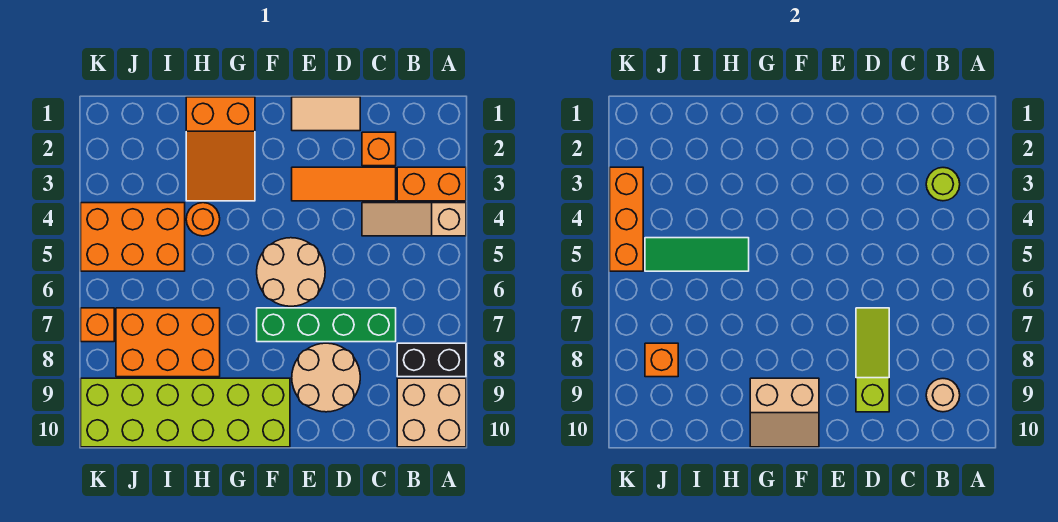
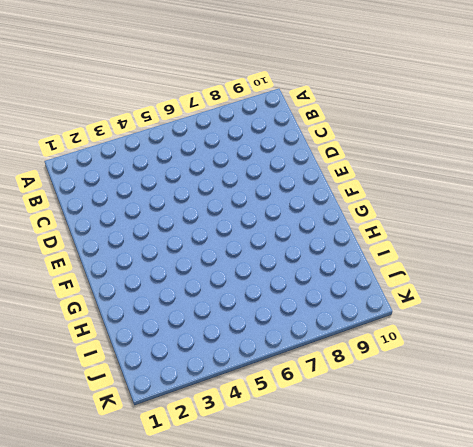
none -> orange 1x2 brick [397,167,466,201]
none -> tan 1x3 slope [362,203,466,236]
none -> black 1x2 brick [397,343,466,377]

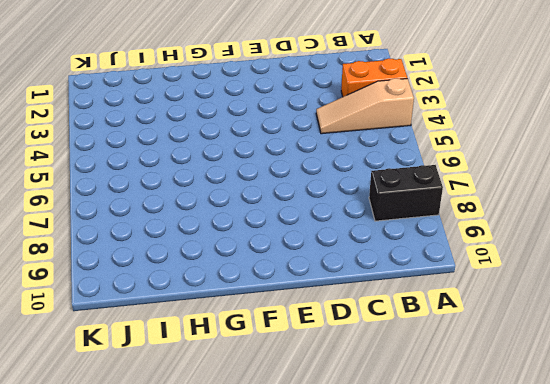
none -> tan 2x2 brick [397,378,466,447]
none -> orange 1x1 brick [362,132,396,166]
none -> orange 1x3 tile [292,167,396,201]

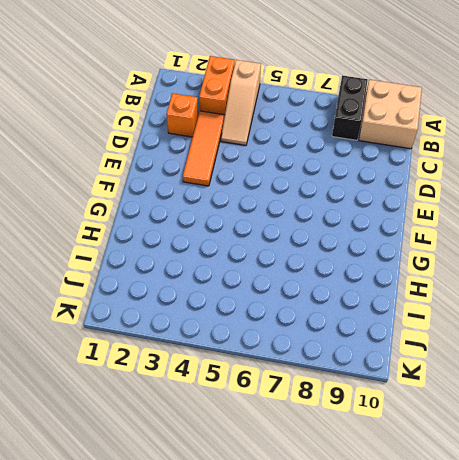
none -> green 1x4 brick [257,308,396,342]
none -> tan 1x2 tile [292,97,360,131]
none -> tan 2x2 round brick [292,343,360,412]

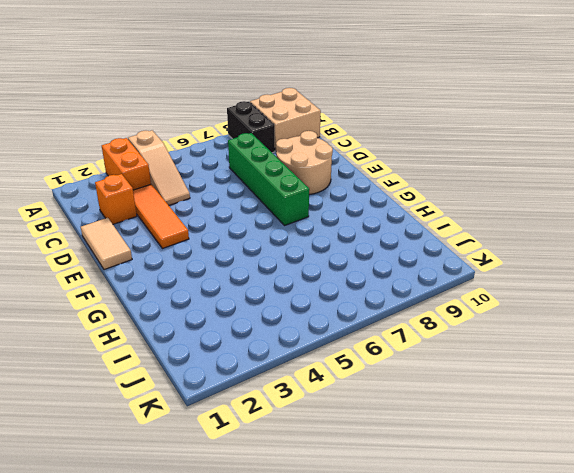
none -> tan 2x2 round brick [257,238,325,306]
none -> lime 2x6 brick [81,378,290,447]
none -> orange 2x3 slope [186,97,255,201]

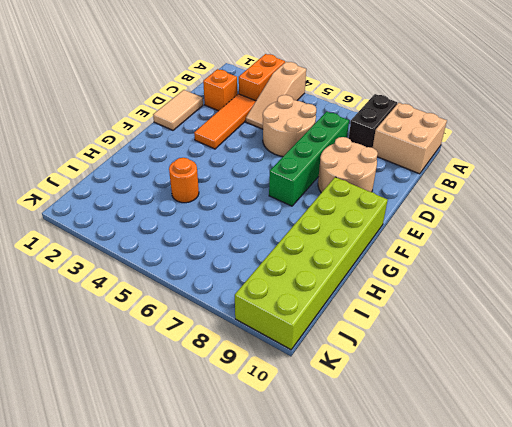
tan 2x2 round brick [263,95,316,157] -> tan 2x2 round brick moved to [257,238,325,306]
none -> orange 2x3 slope [186,97,255,201]
none -> orange 2x3 brick [116,308,220,377]
none -> orange 2x3 brick [81,203,185,271]

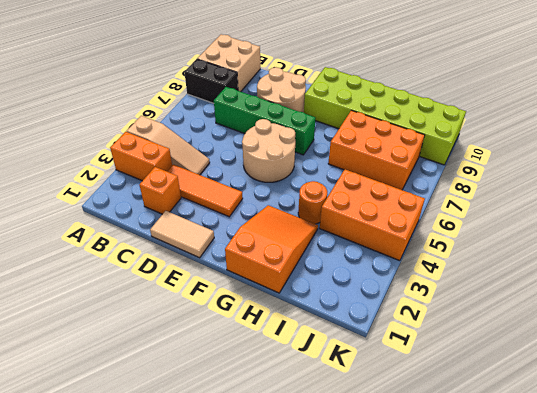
none -> orange 1x1 brick [81,308,114,342]
none -> lime 1x1 round brick [926,168,960,201]
none -> tan 1x1 round brick [926,379,960,412]

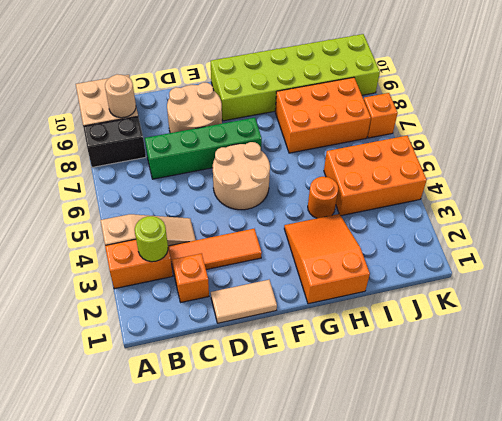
none -> lime 1x3 slope [856,308,889,412]
none -> tan 2x2 slope [750,378,819,447]
none -> green 1x3 tile [645,238,749,271]

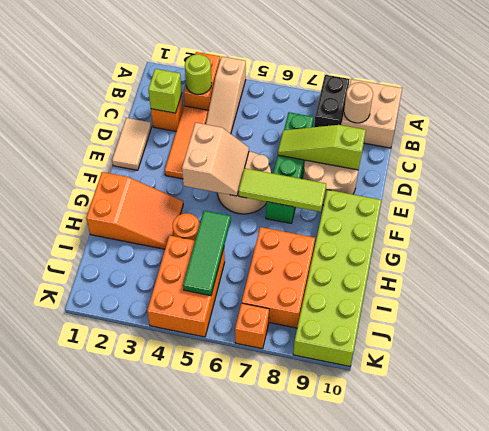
lime 1x1 brick [148,69,182,113] -> none
tan 2x2 slope [182,123,249,196] -> tan 2x2 slope moved to [750,378,819,447]
lime 1x3 tile [239,168,326,212] -> none
none -> orange 1x1 brick [645,343,678,377]
none -> orange 1x3 brick [610,167,643,271]

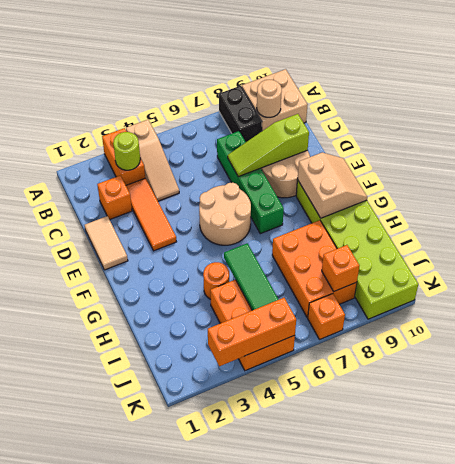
none -> orange 2x3 slope [186,97,255,201]

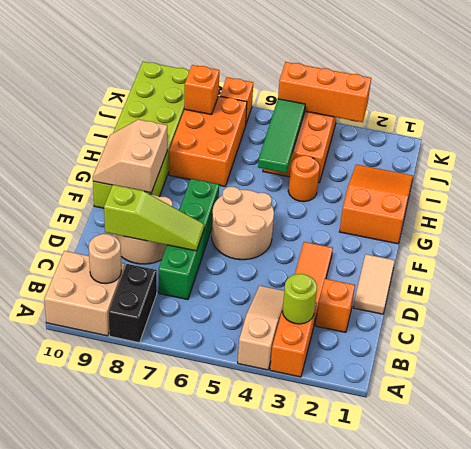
orange 2x3 slope [339,165,413,244] -> orange 2x3 slope turned to [186,97,255,201]

